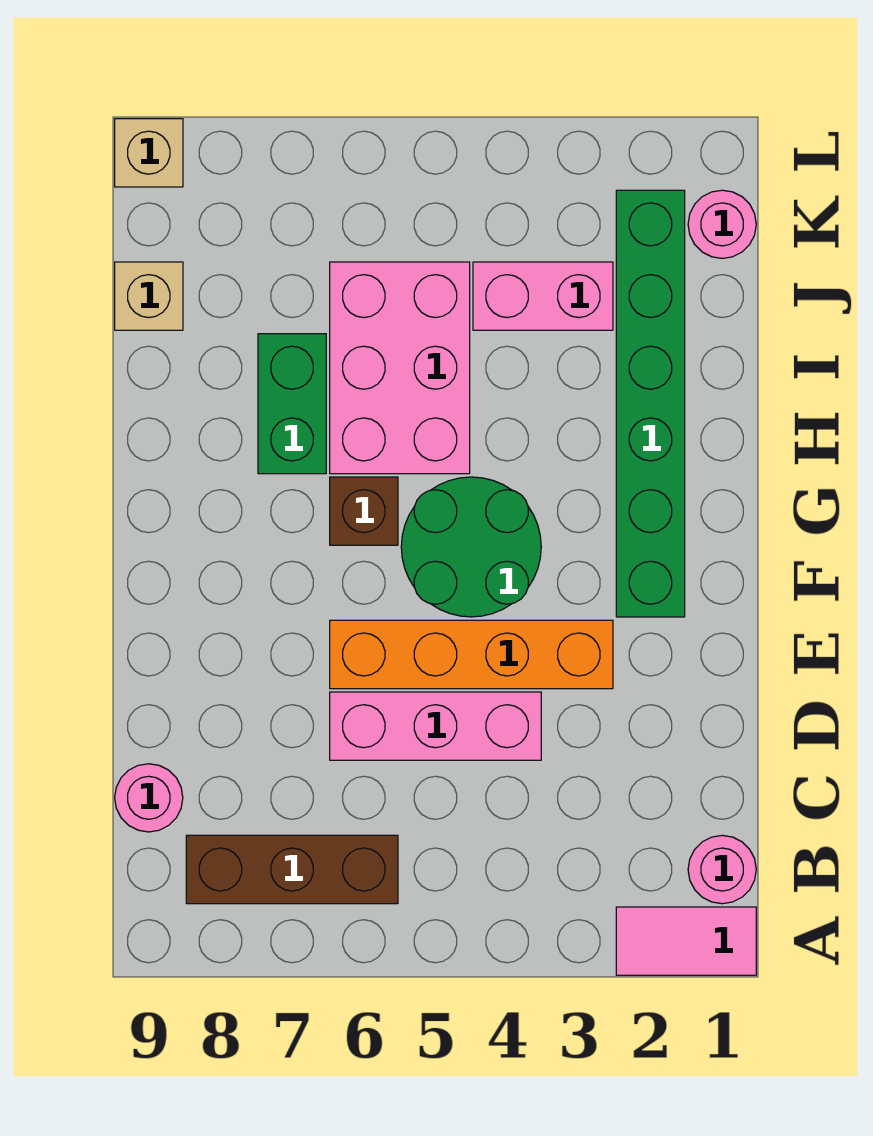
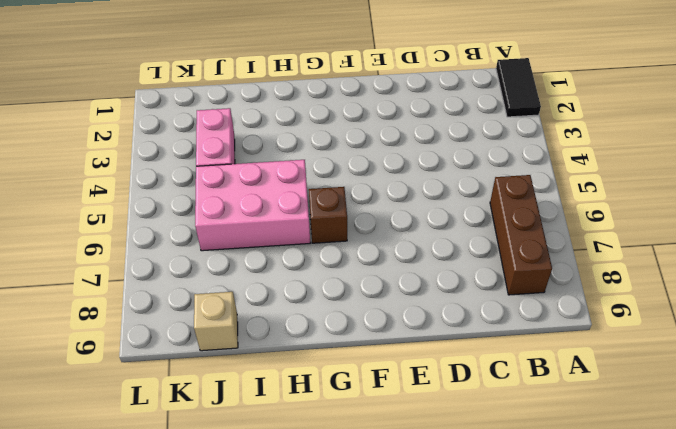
black 1x2 tile [496,58,541,117] -> pink 1x2 tile [616,907,756,975]
none -> pink 1x1 round brick [688,835,756,904]
none -> pink 1x1 round brick [115,764,183,832]
none -> pink 1x3 brick [330,692,541,760]

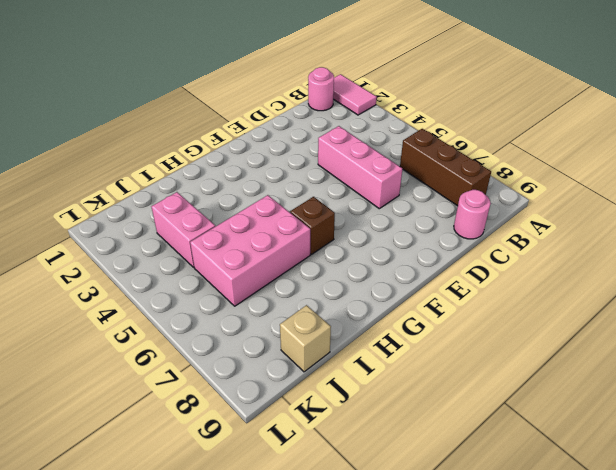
none -> orange 1x4 brick [330,620,613,689]
none -> green 1x6 brick [616,190,685,617]
none -> green 2x2 round brick [401,477,541,617]

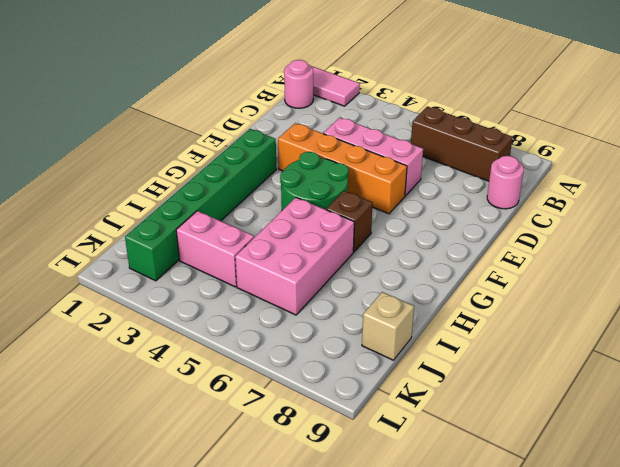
none -> green 1x2 brick [258,334,326,474]
none -> pink 1x1 round brick [688,190,756,258]
none -> tan 1x1 brick [115,119,183,187]

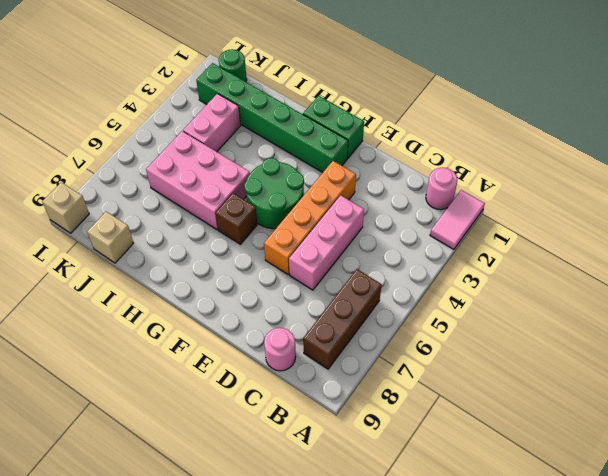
green 1x2 brick [303,96,364,159] -> green 1x2 brick moved to [258,334,326,474]
green 1x1 round brick [219,49,247,82] -> pink 1x1 round brick [688,190,756,258]

